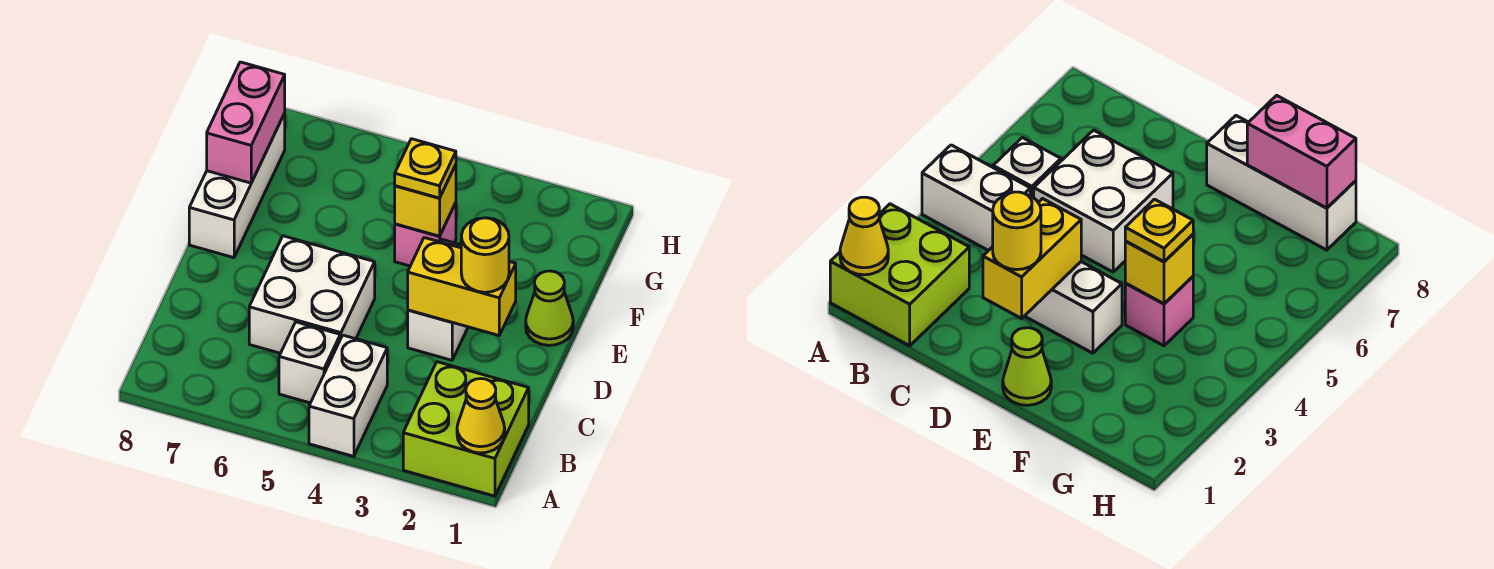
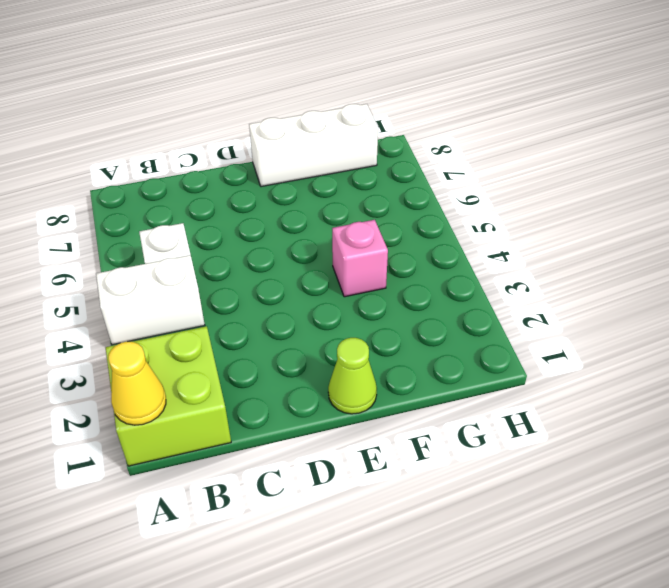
none -> white 2x2 brick [249,236,375,353]
none -> white 1x2 brick [408,239,468,360]
none -> yellow 1x2 brick [408,238,516,335]

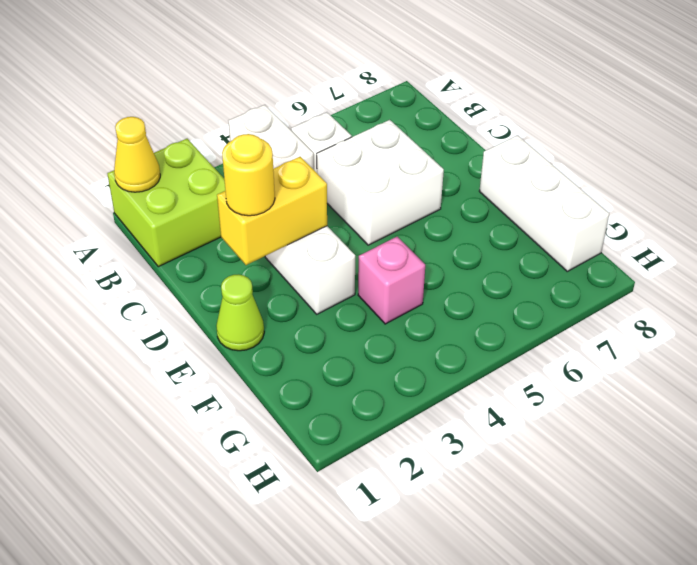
none -> yellow 1x1 brick [395,165,456,236]
none -> pink 1x2 brick [207,62,285,183]
none -> yellow 1x1 plate [395,139,456,198]

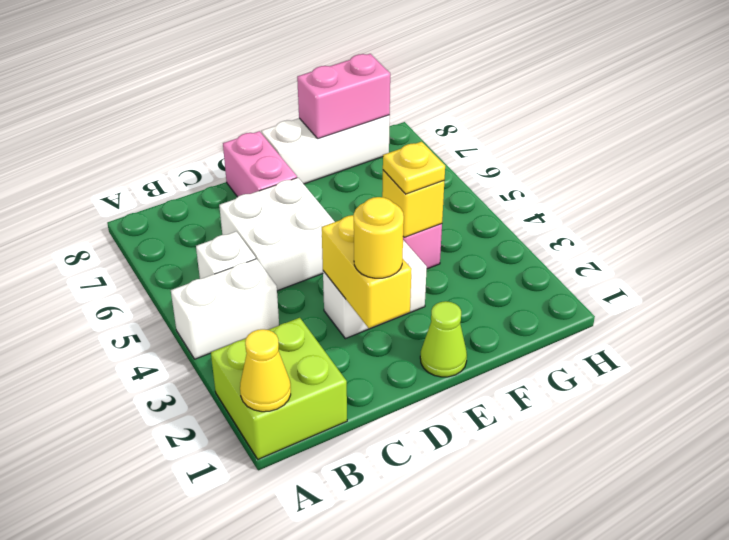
pink 1x2 brick [223,131,297,197] -> none

